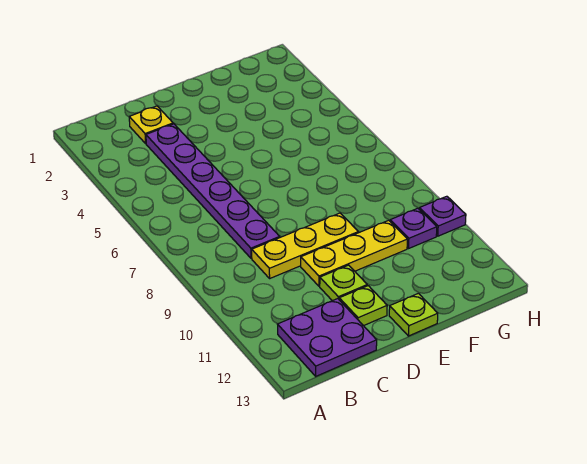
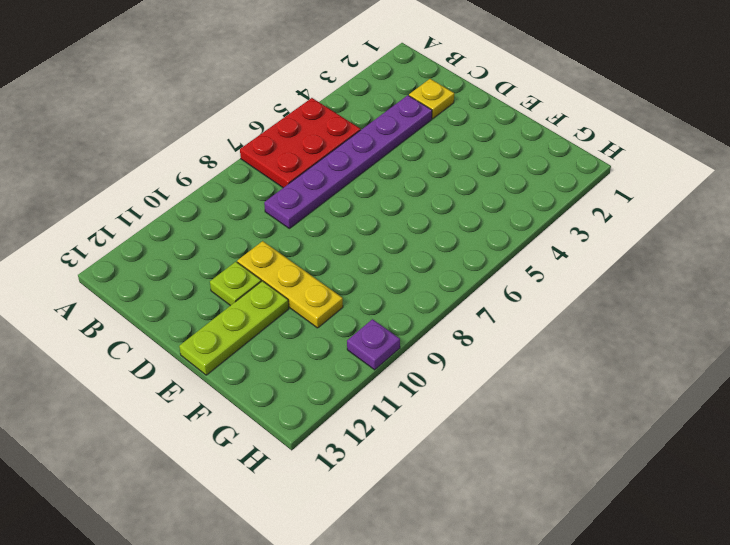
red 2x3 plate [240,98,361,188] -> none
lime 1x3 plate [179,281,289,375] -> lime 1x1 plate [389,293,438,336]
none -> purple 2x2 plate [277,299,377,376]
none -> yellow 1x3 plate [252,213,358,278]

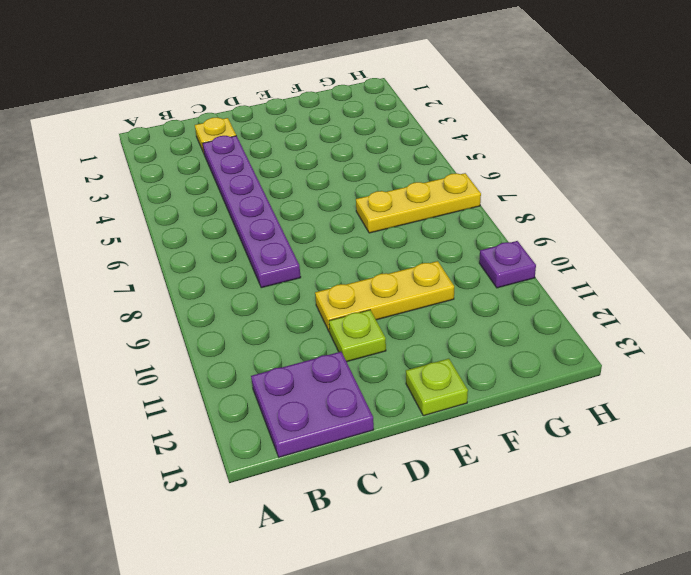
yellow 1x3 plate [356,173,481,233] -> yellow 1x3 plate moved to [252,213,358,278]
none -> lime 1x1 plate [339,286,387,326]
none -> purple 1x1 plate [390,208,437,248]

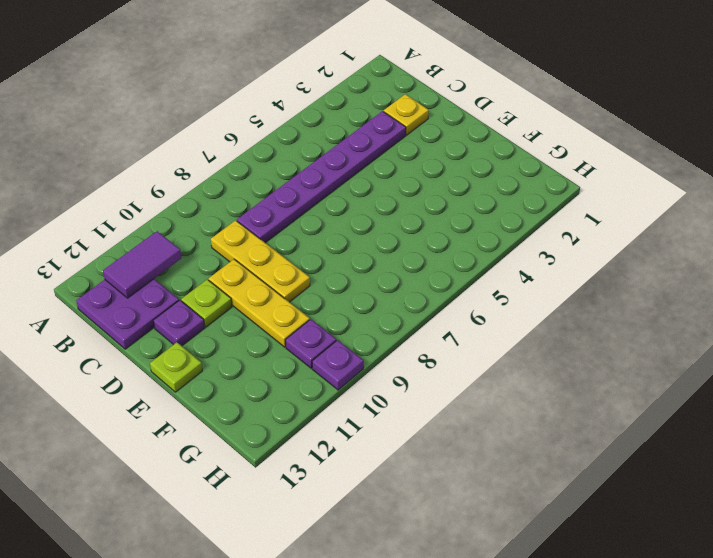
purple 1x2 tile [103,231,181,298] -> none
purple 1x1 plate [153,300,205,346] -> lime 1x1 plate [339,286,387,326]

